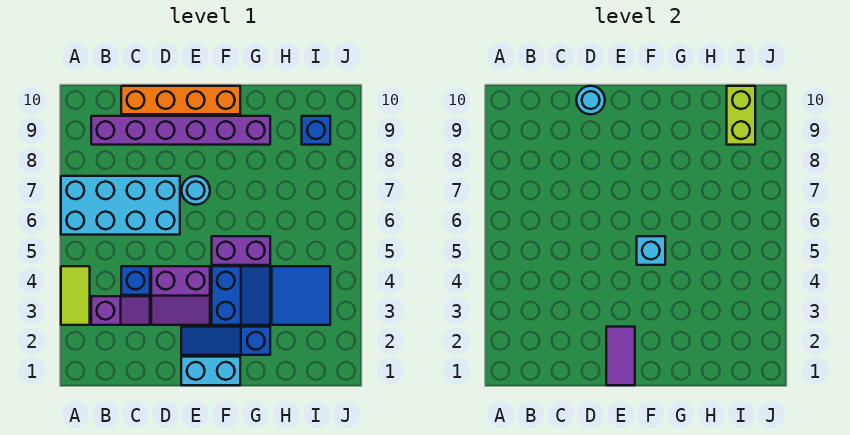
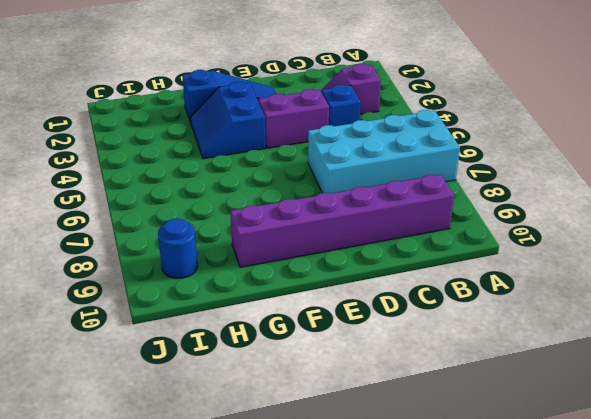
blue 1x1 round brick [158,219,198,278] -> blue 1x1 brick [302,116,330,145]
none -> lime 1x2 tile [61,266,90,325]
none -> orange 1x4 brick [121,86,240,114]
none -> cyan 1x2 brick [181,357,240,385]

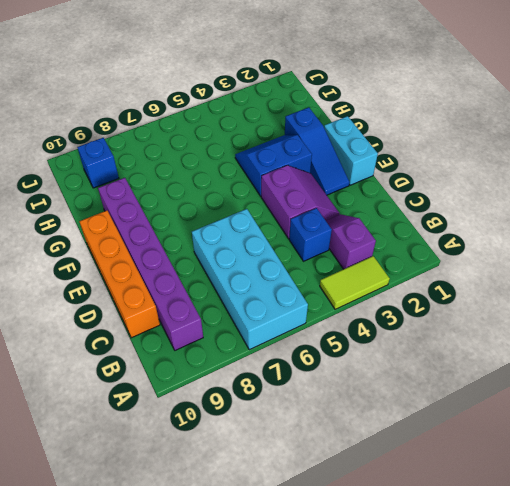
none -> cyan 1x1 round brick [182,176,210,205]
none -> purple 1x2 brick [212,236,270,265]
none -> blue 2x2 tile [272,266,330,325]

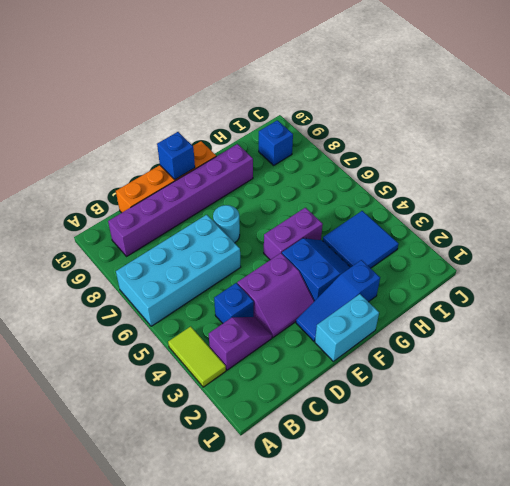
blue 1x1 brick [157,132,195,179] -> none
none -> cyan 1x1 round brick [576,86,605,114]
none -> purple 1x2 tile [606,327,635,385]
none -> cyan 1x1 brick [637,236,665,265]

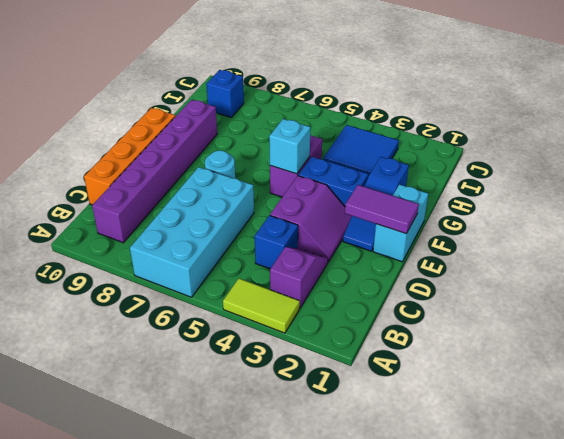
none -> cyan 1x1 round brick [576,86,605,114]
none -> lime 1x2 brick [727,86,755,145]

